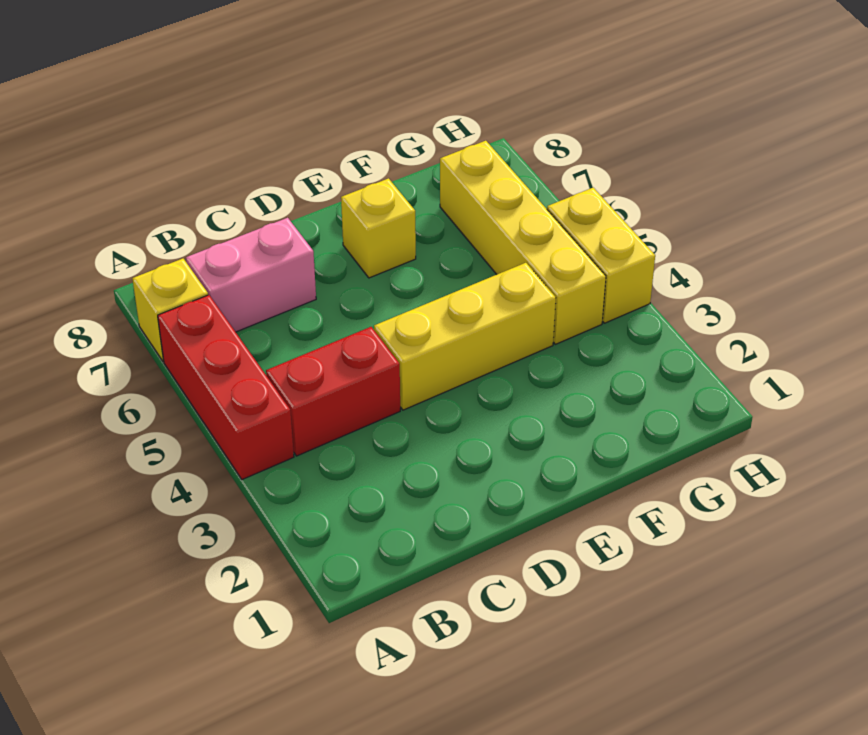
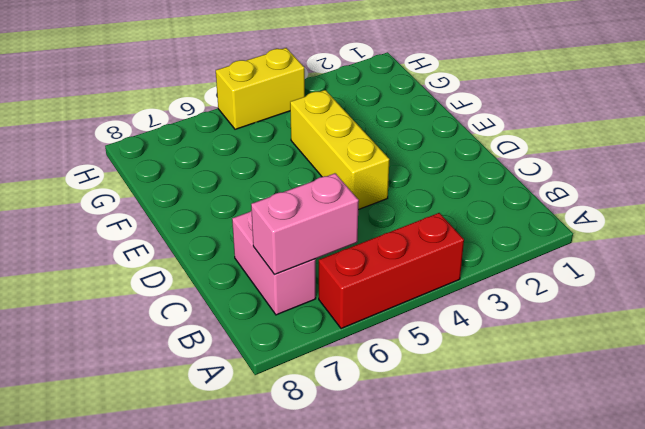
pink 1x2 brick [251,173,359,274] -> none
none -> yellow 1x1 brick [132,259,208,361]
none -> red 1x2 brick [266,327,400,456]

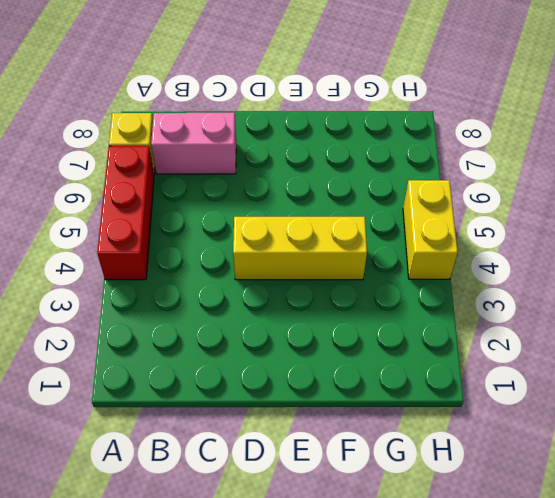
none -> red 1x2 brick [266,327,400,456]
none -> yellow 1x1 brick [341,178,416,278]

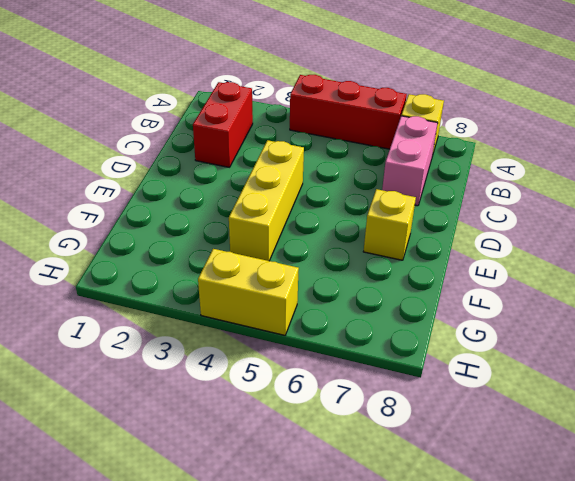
red 1x2 brick [193,82,253,167] -> red 1x2 brick moved to [266,327,400,456]
none -> yellow 1x4 brick [440,141,606,344]

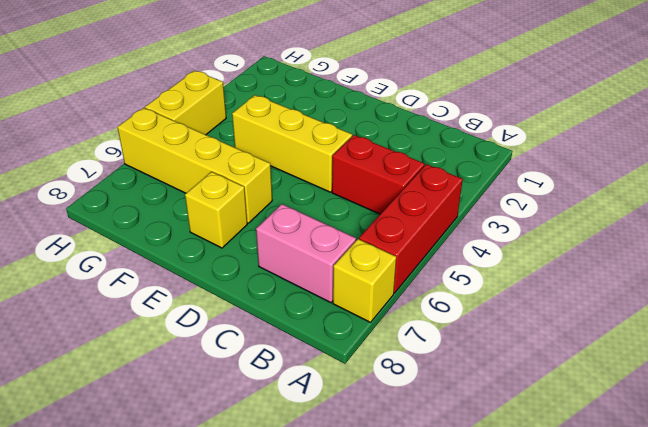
yellow 1x4 brick [118,108,272,223] -> yellow 1x4 brick turned to [440,141,606,344]

